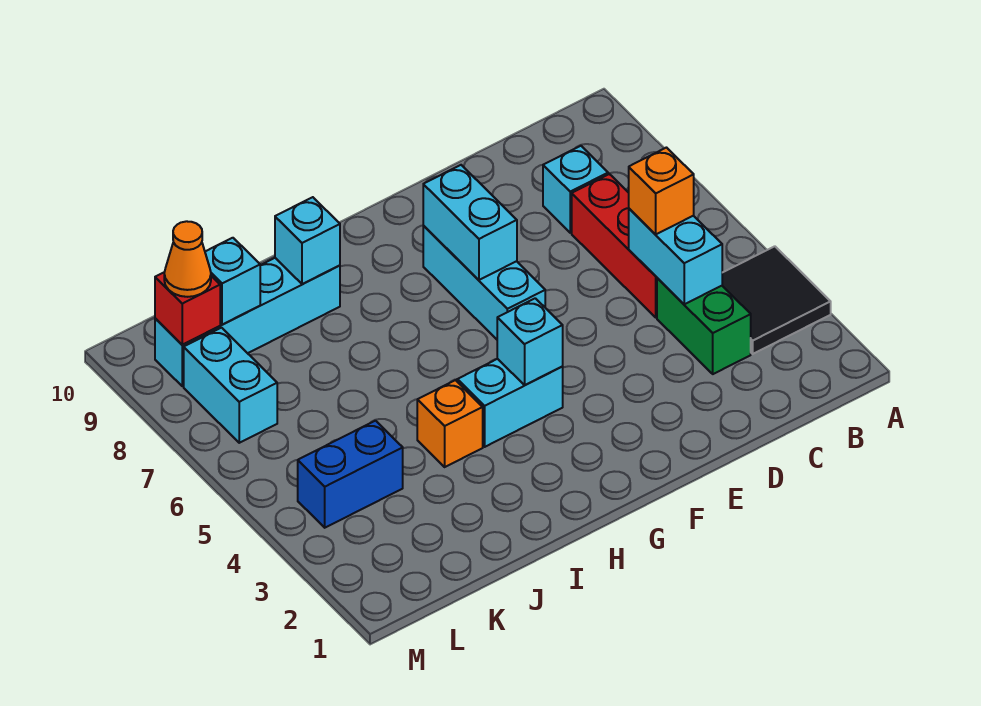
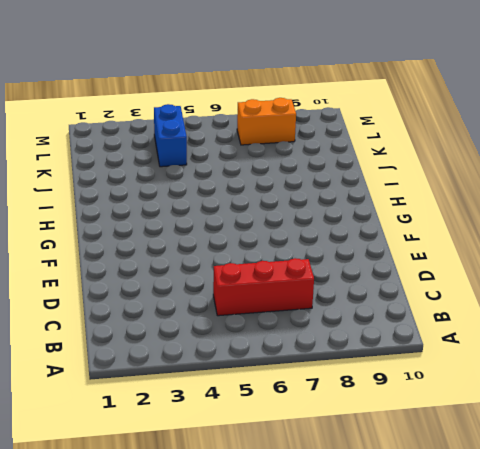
orange 1x2 brick [237,98,296,145] -> cyan 1x2 brick [184,328,277,443]
none -> black 2x2 tile [722,246,831,354]
none -> green 1x2 brick [657,278,751,374]
none -> cyan 1x1 brick [543,146,608,233]

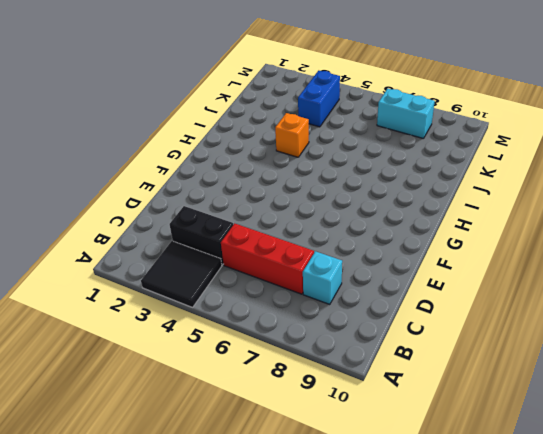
black 1x2 brick [169,206,233,265] -> green 1x2 brick [657,278,751,374]
none -> cyan 1x3 brick [423,226,545,339]
none -> cyan 1x2 brick [457,359,563,447]
none -> cyan 1x4 brick [155,258,340,386]

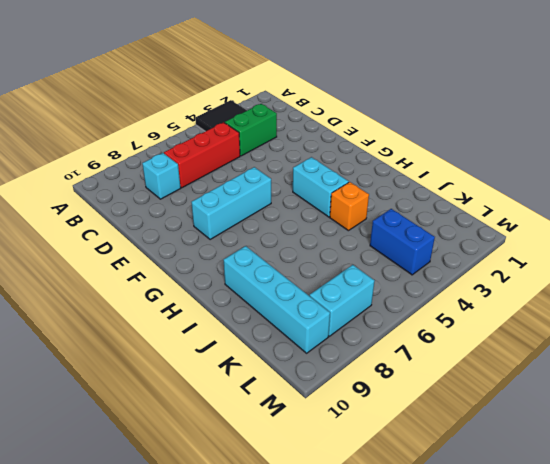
none -> cyan 1x2 brick [629,209,722,304]
none -> cyan 1x2 brick [423,165,517,280]
none -> cyan 1x1 brick [497,298,563,385]

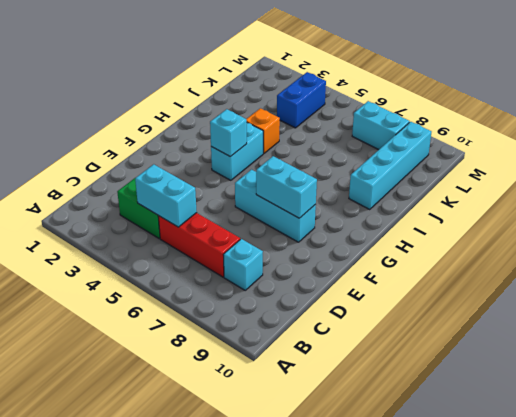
none -> black 2x2 tile [722,246,831,354]
none -> cyan 1x1 brick [275,197,340,284]
none -> cyan 1x1 brick [205,238,260,325]

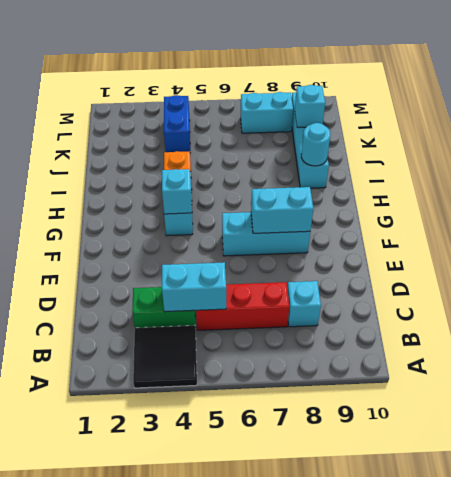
cyan 1x1 round brick [301,123,330,166] -> cyan 1x1 brick [275,197,340,284]
none -> red 1x1 brick [155,273,220,345]
none -> orange 1x1 brick [629,148,694,234]
none -> orange 1x1 cone [164,221,211,297]

